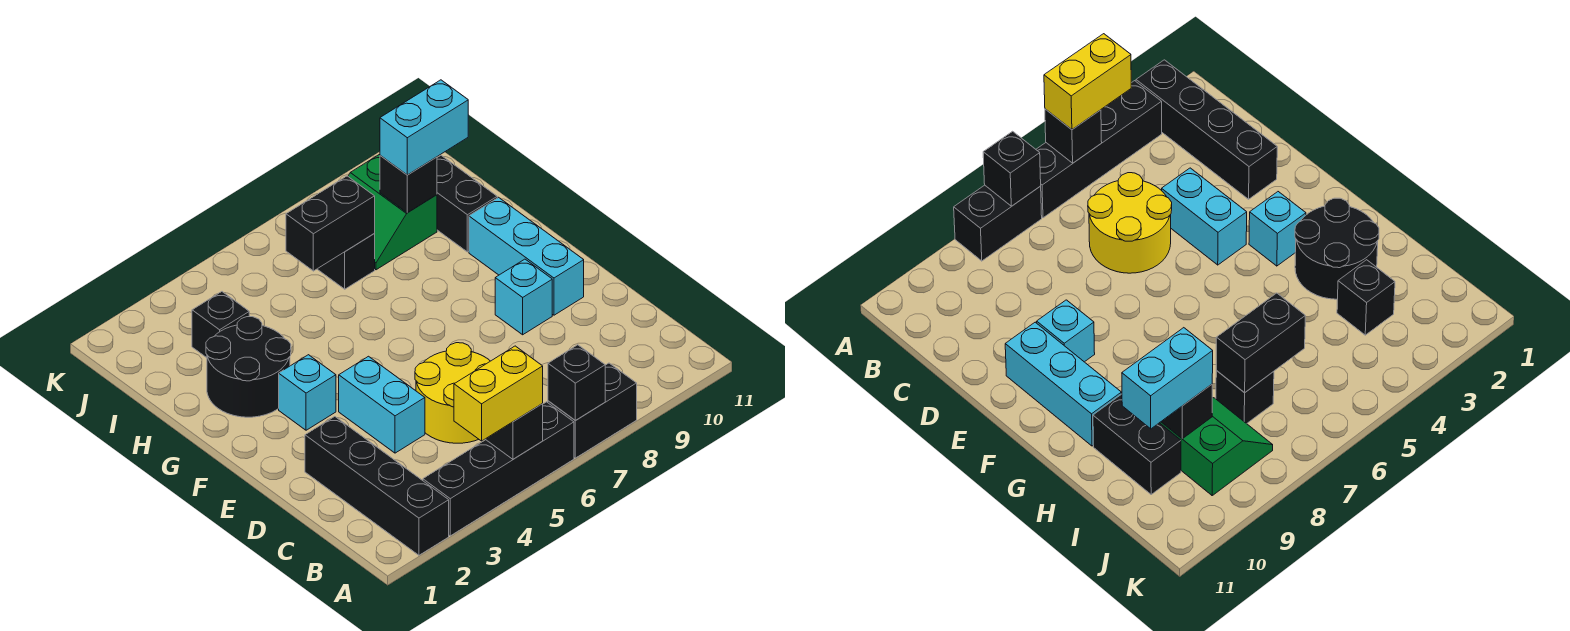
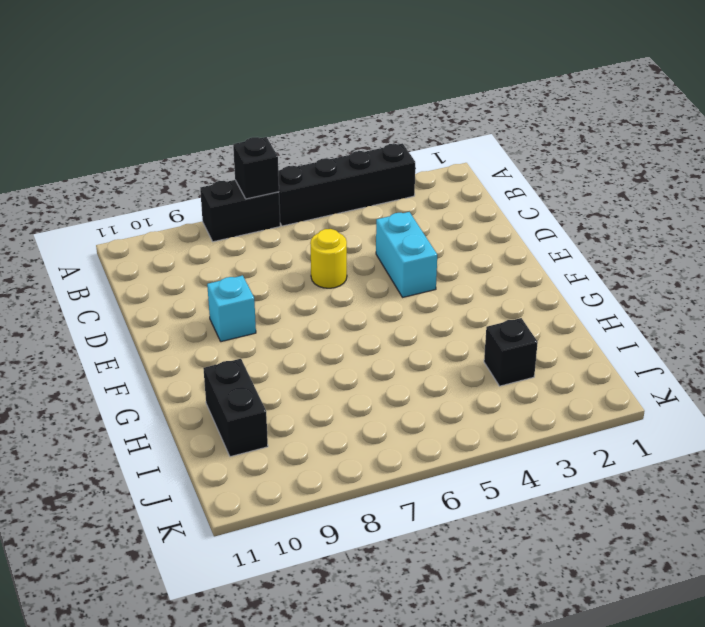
yellow 1x1 round brick [310,229,347,288] -> yellow 2x2 round brick [415,343,490,443]
none -> black 1x4 brick [305,417,449,555]
none -> cyan 1x3 brick [469,197,584,315]
none -> cyan 1x1 brick [279,355,336,430]

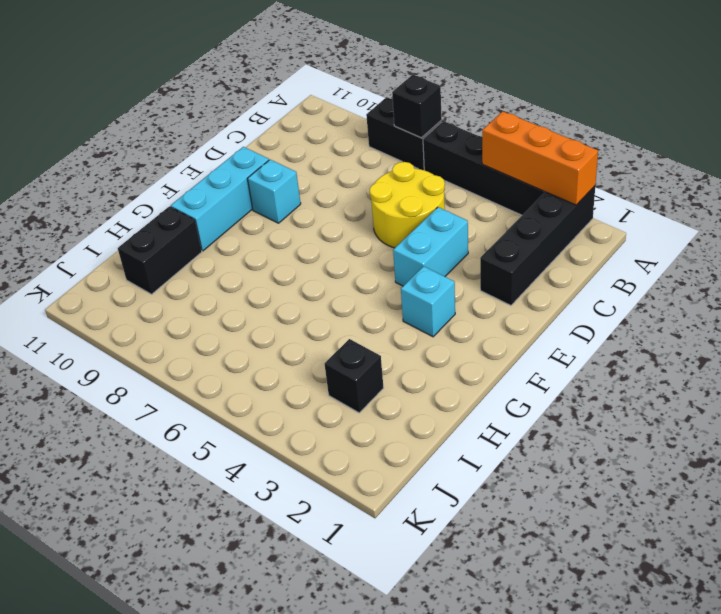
orange 1x3 brick [482,111,598,205] -> none
none -> black 2x2 round brick [206,317,291,417]
none -> black 1x1 brick [318,234,375,289]
none -> green 2x2 slope [348,154,437,270]

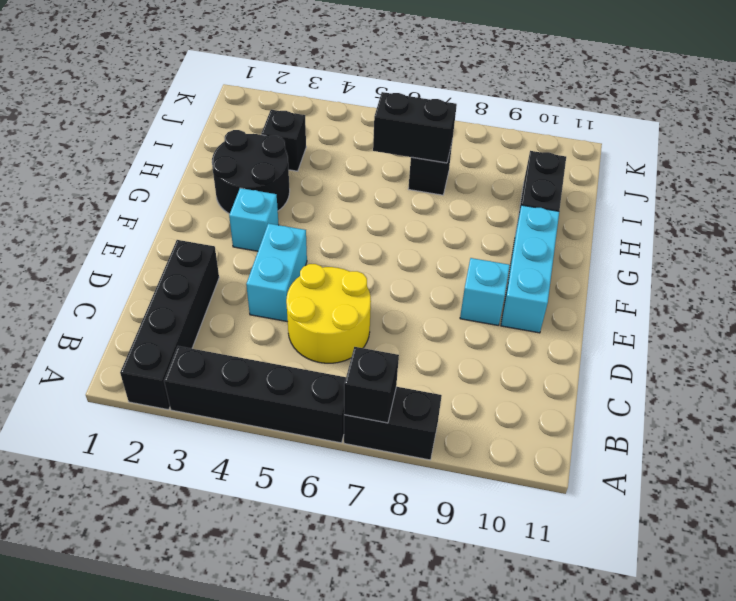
none -> green 2x2 slope [348,154,437,270]
none -> black 1x1 brick [486,404,543,459]
none -> black 1x1 brick [380,155,437,213]

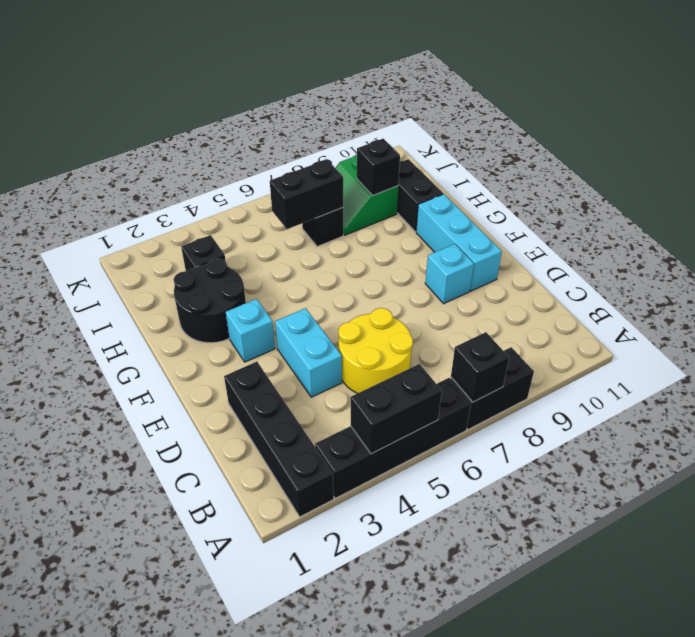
black 1x2 brick [351,364,442,454] -> black 1x1 brick [486,404,543,459]
none -> yellow 1x2 brick [454,346,543,441]
none -> cyan 1x2 brick [380,80,468,175]

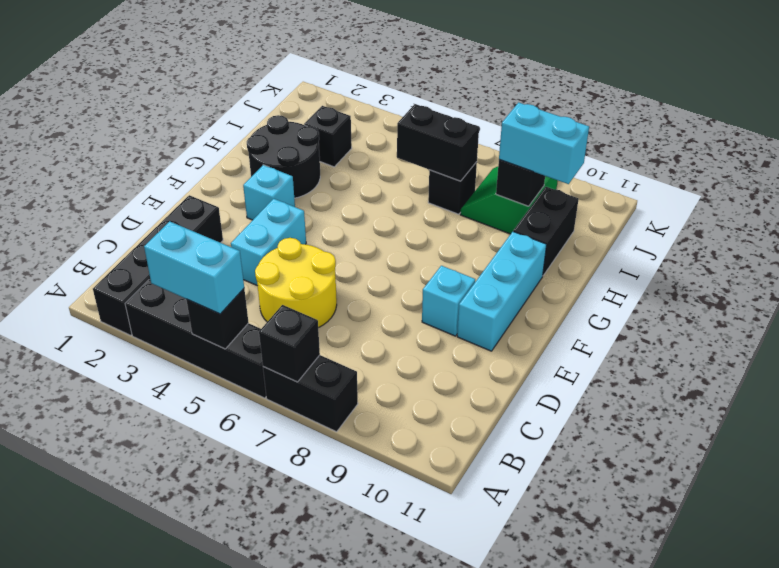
cyan 1x2 brick [144,221,244,314] -> yellow 1x2 brick [454,346,543,441]

